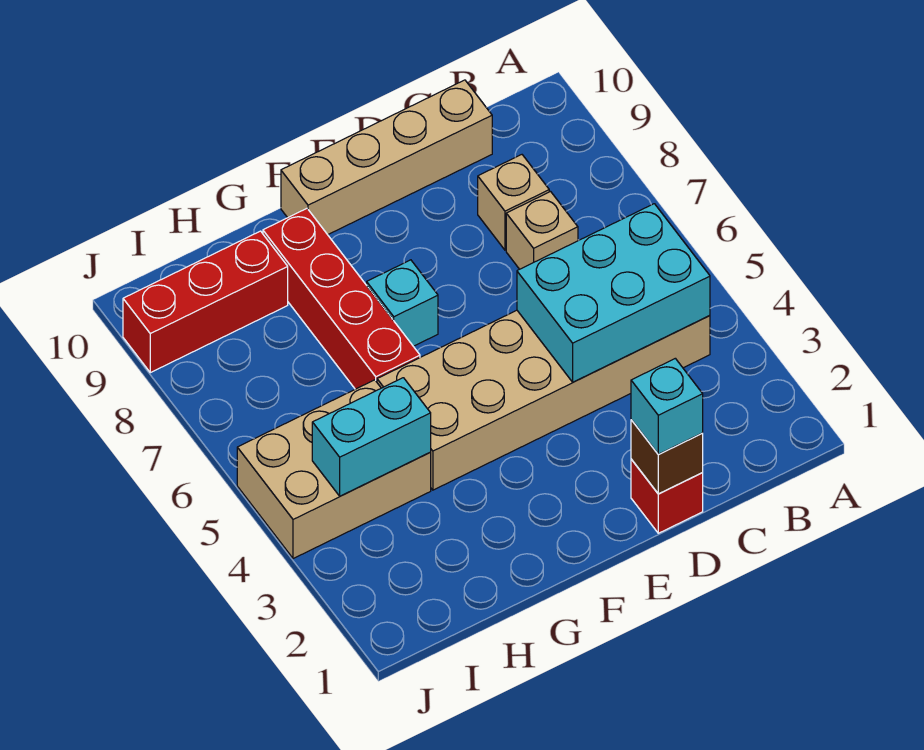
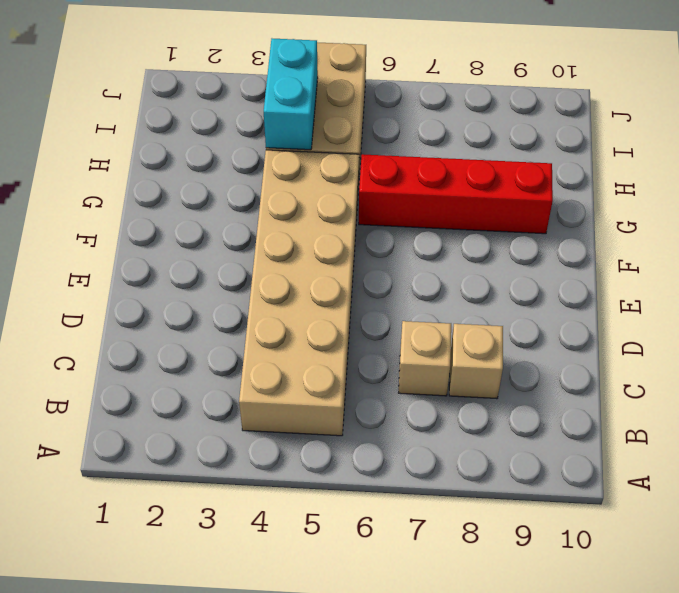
none -> tan 1x4 brick [281,80,492,235]
none -> red 1x1 brick [631,459,703,533]
none -> cyan 1x1 brick [367,260,438,346]

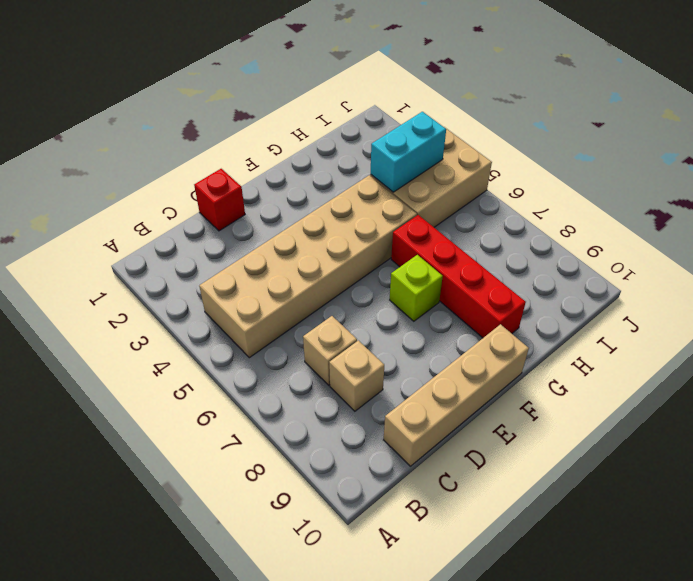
lime 1x1 brick [390,255,443,321] -> cyan 1x1 brick [367,260,438,346]
none -> red 1x3 brick [123,231,288,373]
none -> cyan 2x3 brick [517,204,710,382]
none -> brown 1x1 brick [631,420,703,494]

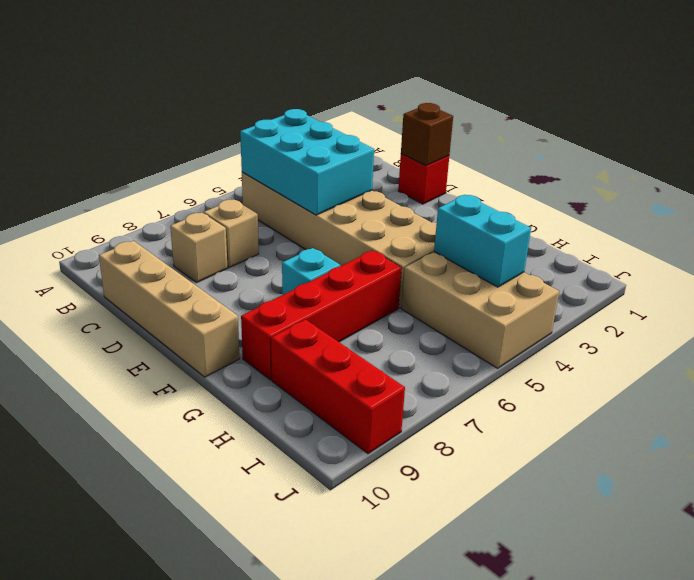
none -> cyan 1x1 brick [631,358,703,454]

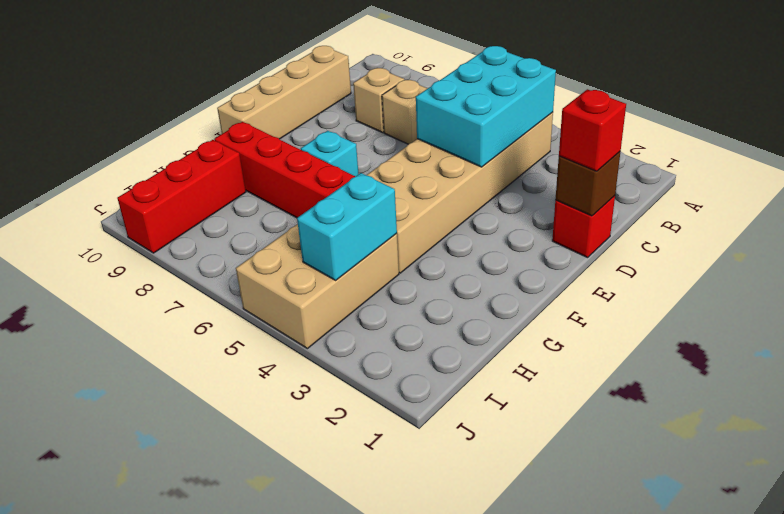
red 1x1 brick [559,89,626,171] -> cyan 1x1 brick [631,358,703,454]

